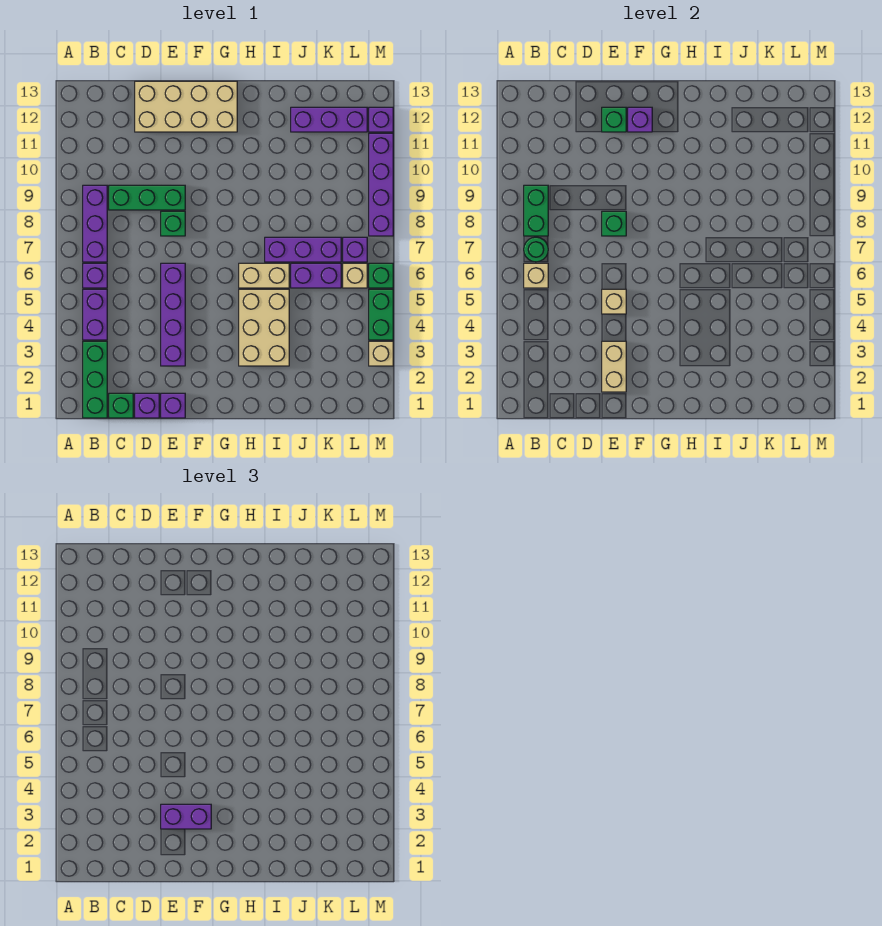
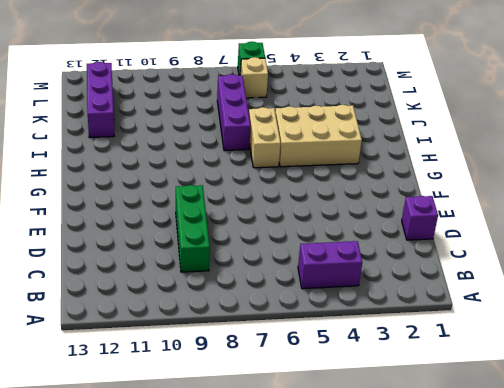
none -> green 1x3 brick [83,341,107,418]
none -> purple 1x1 brick [83,263,107,288]
none -> purple 1x3 brick [83,185,107,262]
none -> green 1x1 brick [109,393,133,418]

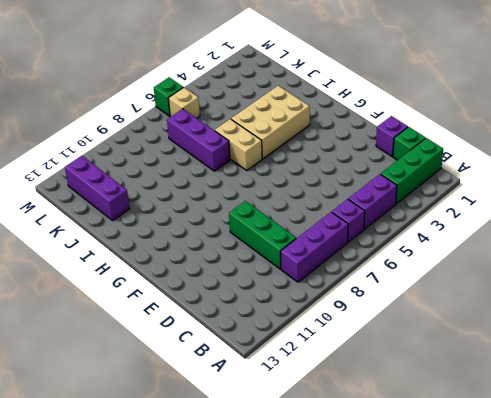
none -> tan 2x4 brick [135,81,237,132]
none -> purple 1x1 brick [161,393,185,418]
none -> purple 1x4 brick [161,263,185,366]
none -> green 1x1 brick [161,211,185,236]

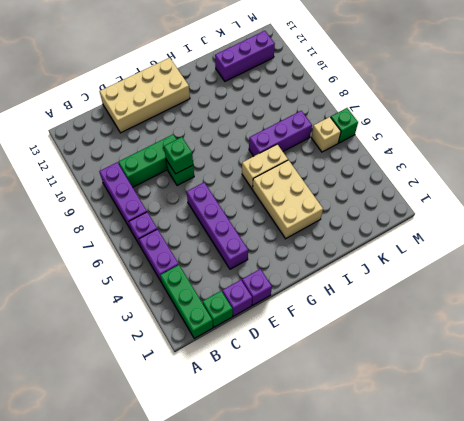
none -> purple 1x2 brick [291,263,341,288]
none -> purple 1x1 brick [343,237,367,262]
none -> tan 1x1 brick [369,341,393,366]
none -> green 1x2 brick [369,289,393,340]

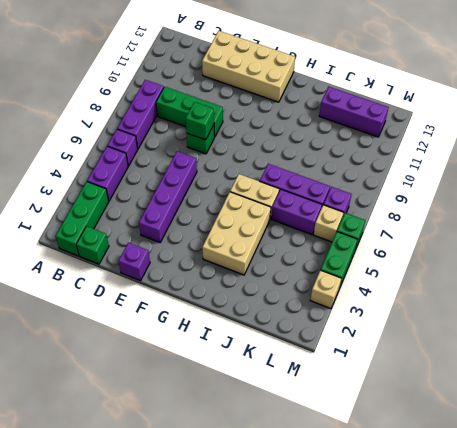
none -> purple 1x1 brick [135,393,159,418]
none -> purple 1x4 brick [369,133,393,236]
none -> purple 1x1 brick [369,107,393,132]
none -> tan 1x1 brick [524,263,548,288]

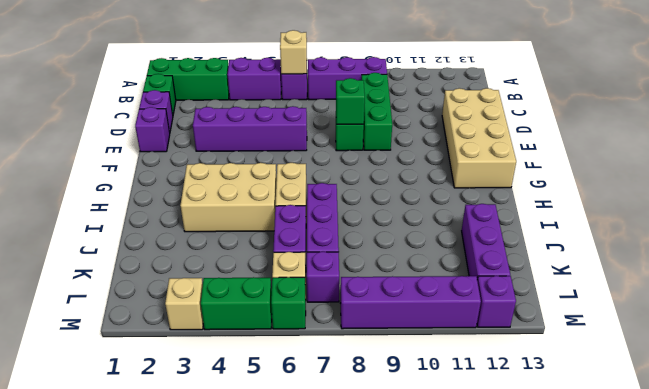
none -> green 1x1 round brick [524,237,548,262]
none -> green 1x2 brick [524,185,548,236]
none -> tan 1x2 brick [602,341,626,392]
none -> tan 1x1 brick [602,289,626,314]

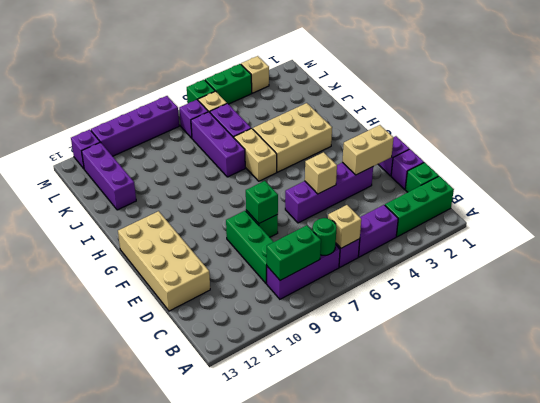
none -> green 1x1 brick [602,107,626,132]
none -> purple 1x1 brick [628,107,652,132]
none -> purple 1x2 brick [161,804,211,829]

